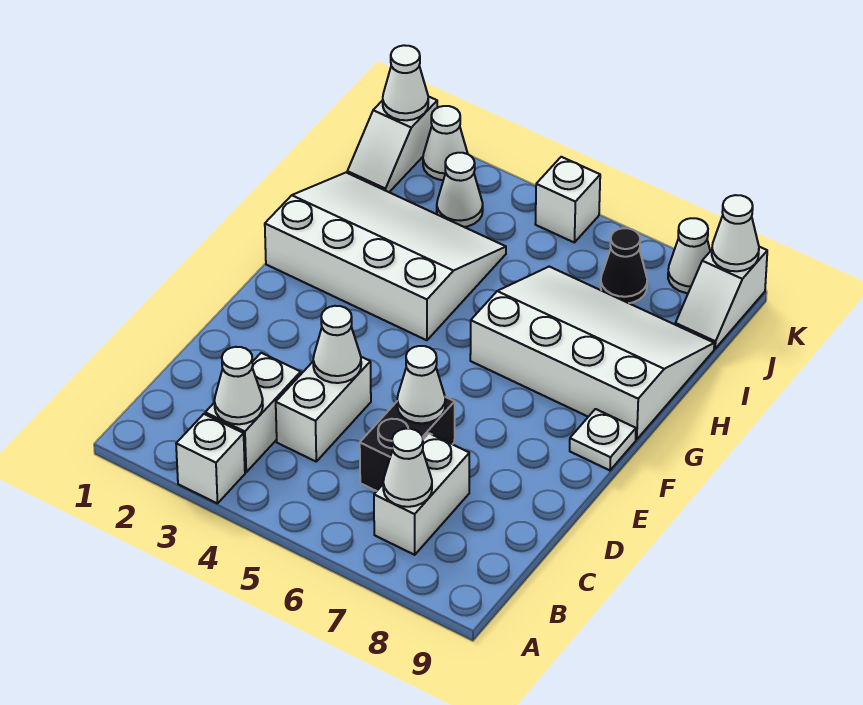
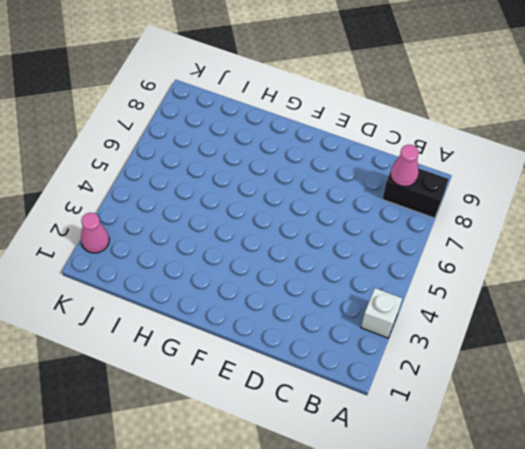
black 1x2 brick [383,160,449,218] -> black 1x2 brick moved to [360,397,455,491]
pink 1x1 cone [390,145,419,187] -> none
pink 1x1 cone [81,213,109,253] -> white 1x1 cone [423,106,468,180]
none -> white 1x2 brick [205,353,301,472]
none -> white 1x2 brick [374,433,469,555]
none -> white 1x2 brick [276,357,371,461]

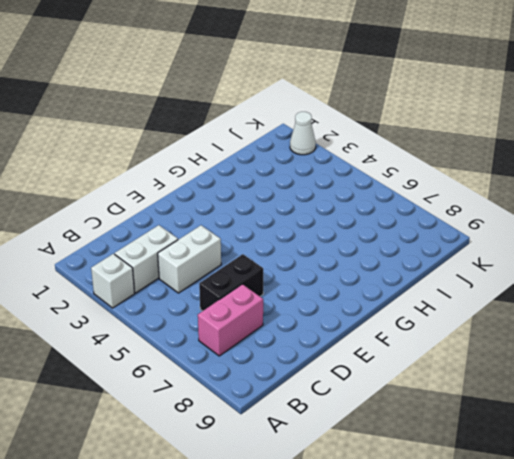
pink 1x2 brick [198,284,263,356] -> white 1x2 brick [374,433,469,555]
none -> white 1x1 plate [570,409,636,470]
none -> white 3x4 slope [265,173,506,340]
none -> white 3x4 slope [470,267,714,440]

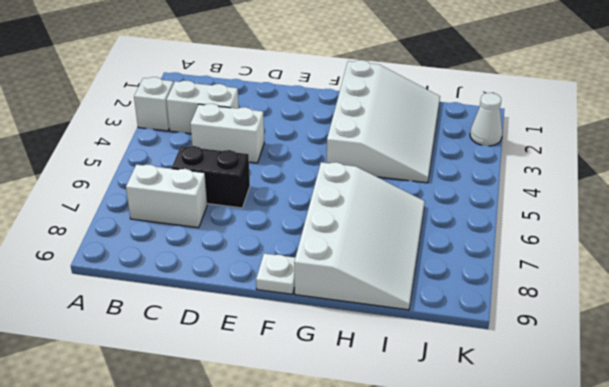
none -> white 1x2 slope [347,96,437,192]
none -> white 1x1 cone [437,153,483,227]
none -> black 1x1 cone [601,228,647,303]

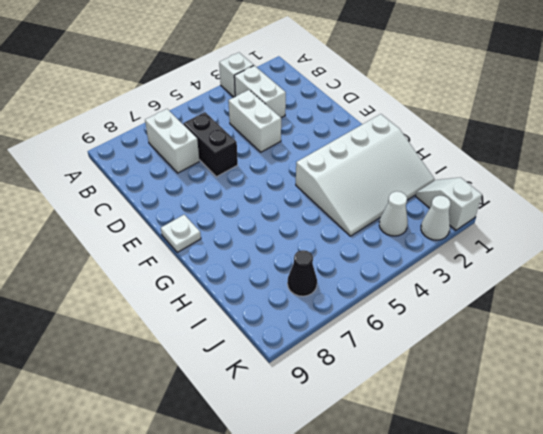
none -> white 3x4 slope [470,267,714,440]
none -> white 1x2 slope [675,247,767,349]
none -> white 1x1 brick [535,157,600,242]

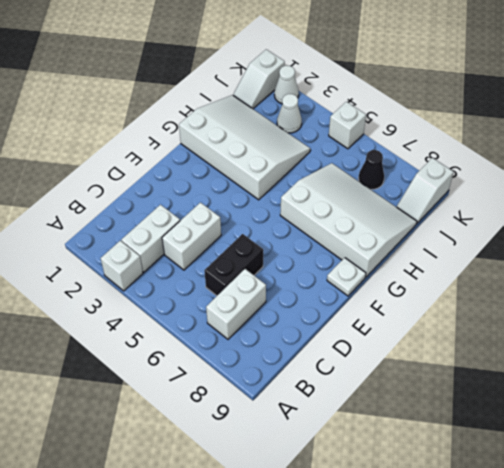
none -> white 1x1 cone [668,218,710,293]
none -> white 1x1 cone [214,347,263,424]
none -> white 1x1 cone [383,429,432,507]

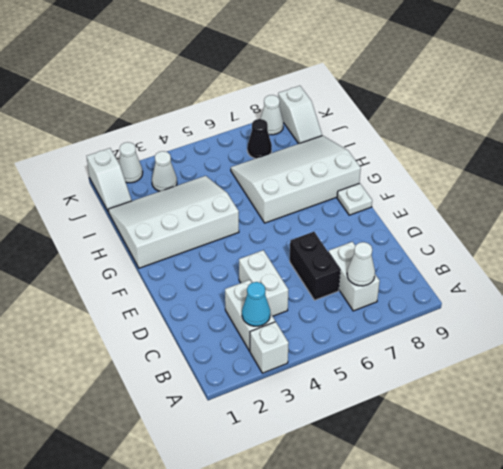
cyan 1x1 cone [242,282,270,326] -> white 1x1 cone [214,347,263,424]
none -> white 1x1 brick [535,157,600,242]
none -> white 1x1 cone [313,306,361,383]
none -> white 1x1 cone [397,346,445,423]

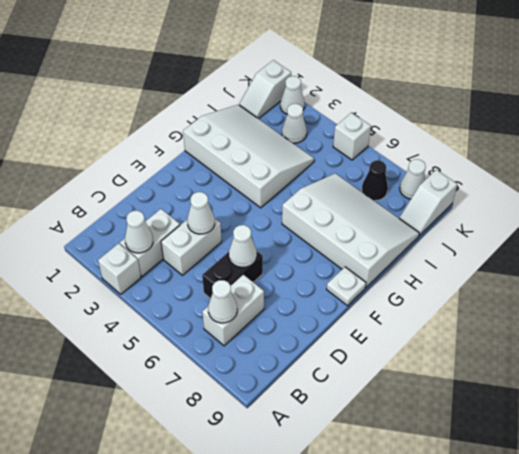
none -> white 1x1 cone [383,45,428,120]
none -> white 1x1 cone [712,195,759,271]

